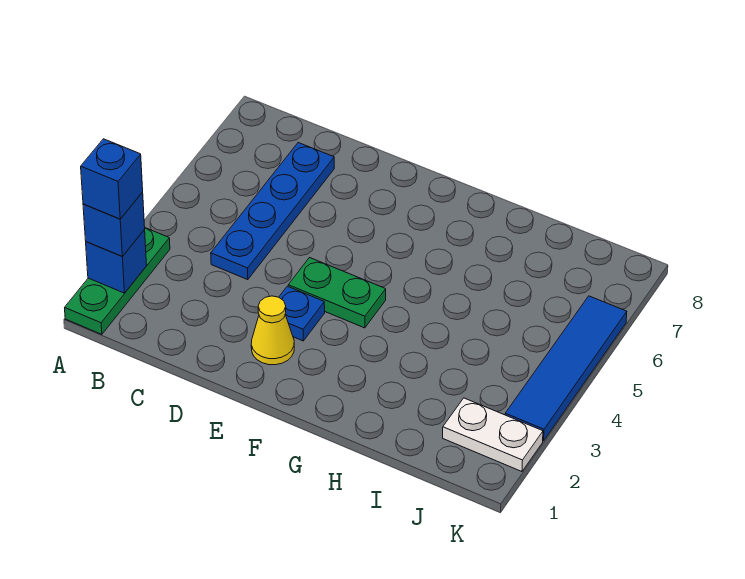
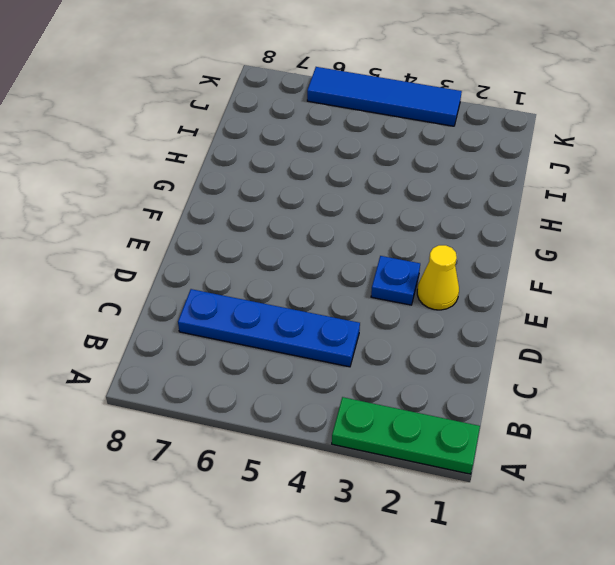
none -> green 1x2 plate [288,258,386,328]
none -> white 1x2 plate [443,398,543,472]

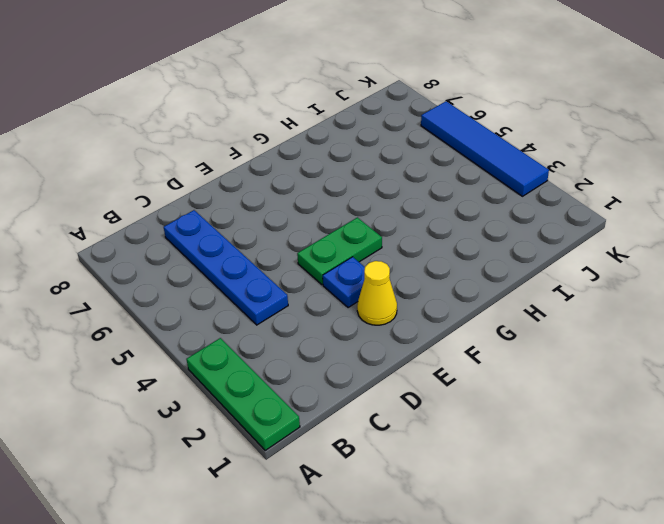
none -> white 1x2 plate [443,398,543,472]
none -> blue 1x1 brick [86,230,147,293]

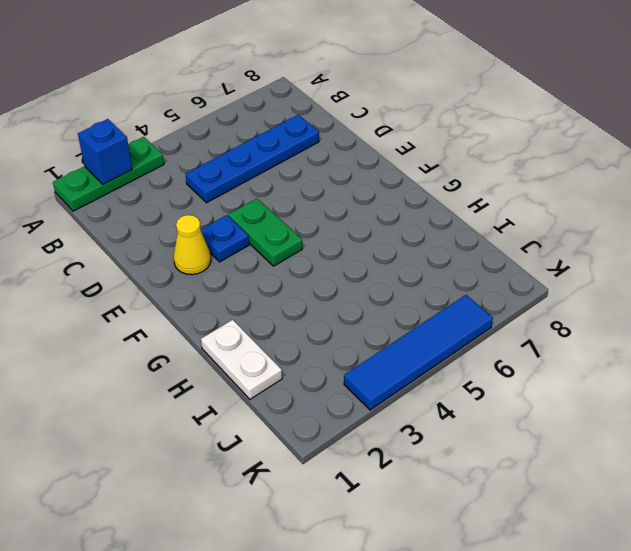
white 1x2 plate [201,320,282,399] -> white 1x2 plate moved to [443,398,543,472]
none -> blue 1x1 brick [83,192,145,256]
none -> blue 1x1 brick [81,139,143,219]

